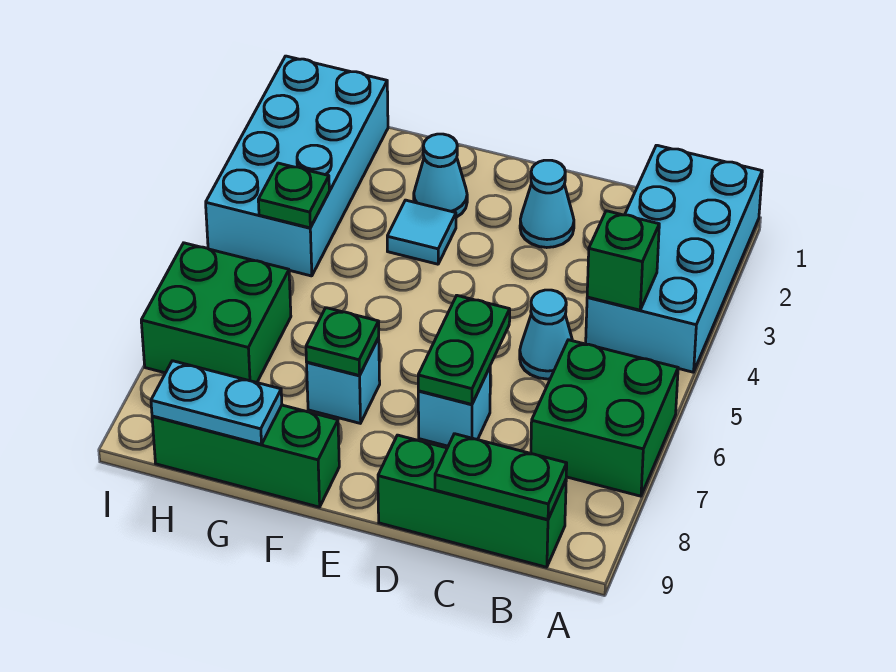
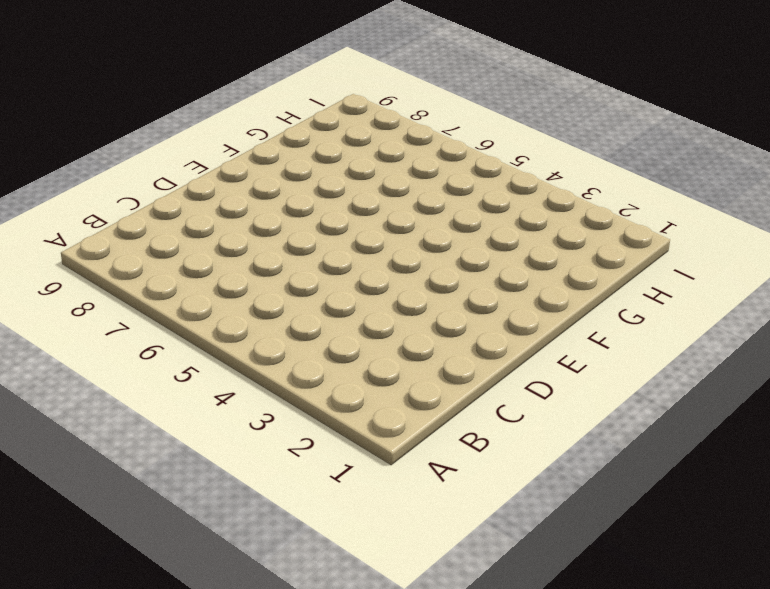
none -> cyan 2x4 brick [586,145,762,372]
none -> green 2x2 brick [531,340,678,496]
none -> green 1x3 brick [378,435,566,567]

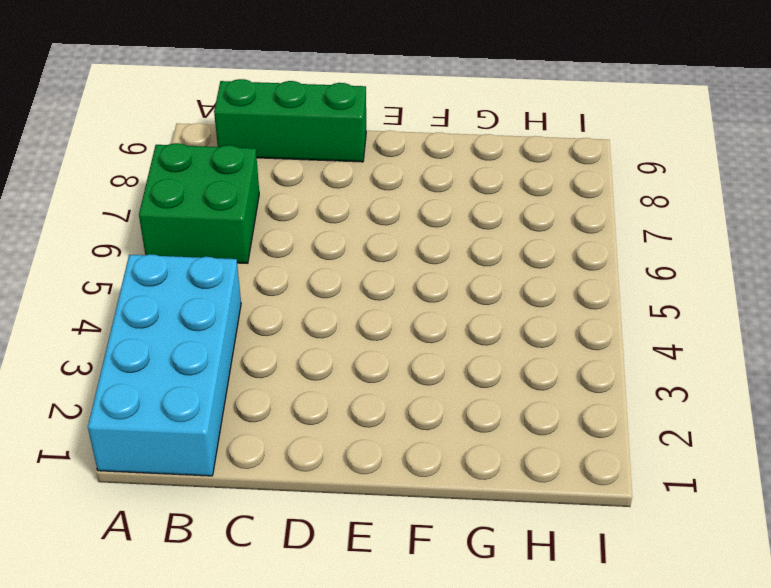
none -> cyan 1x1 cone [520,290,573,379]
none -> cyan 1x1 cone [520,160,574,248]
none -> cyan 1x1 brick [418,367,490,446]

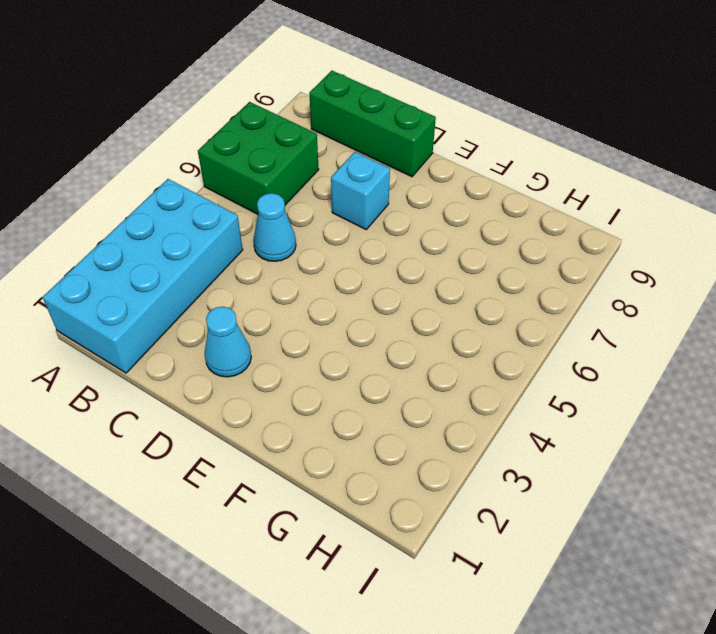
none -> cyan 1x1 cone [414,134,467,217]
none -> cyan 1x1 tile [387,200,456,264]
none -> cyan 1x1 brick [307,338,380,423]

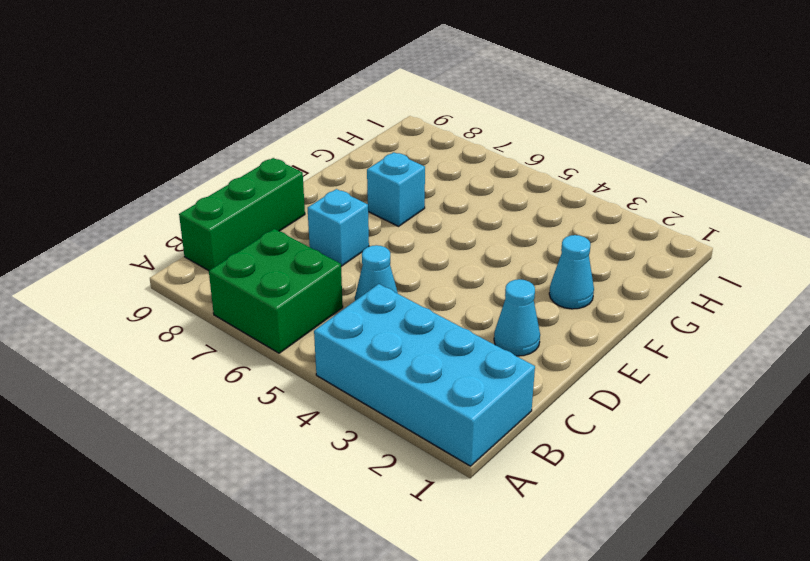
none -> cyan 1x1 tile [387,200,456,264]
none -> green 1x3 brick [152,405,339,507]
none -> cyan 2x4 brick [206,56,388,276]

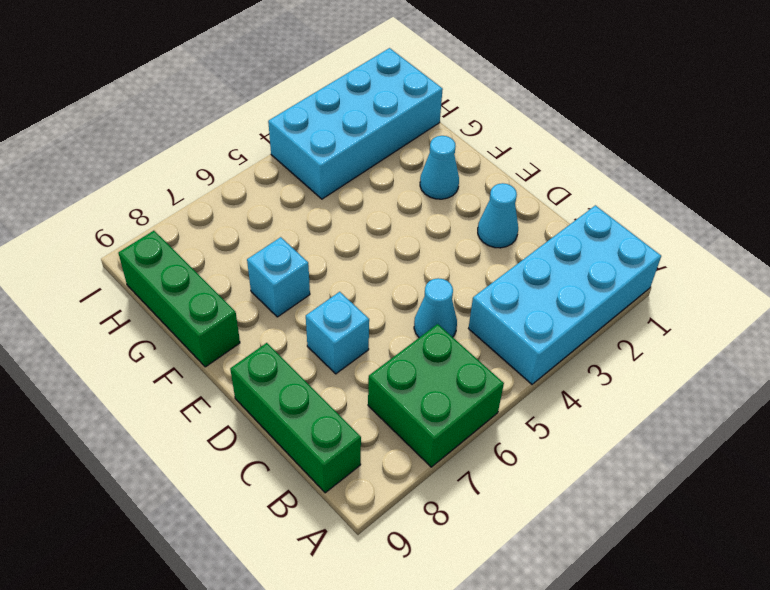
none -> cyan 1x1 tile [387,200,456,264]
none -> green 2x2 brick [141,243,291,382]
none -> green 1x1 brick [587,211,659,310]

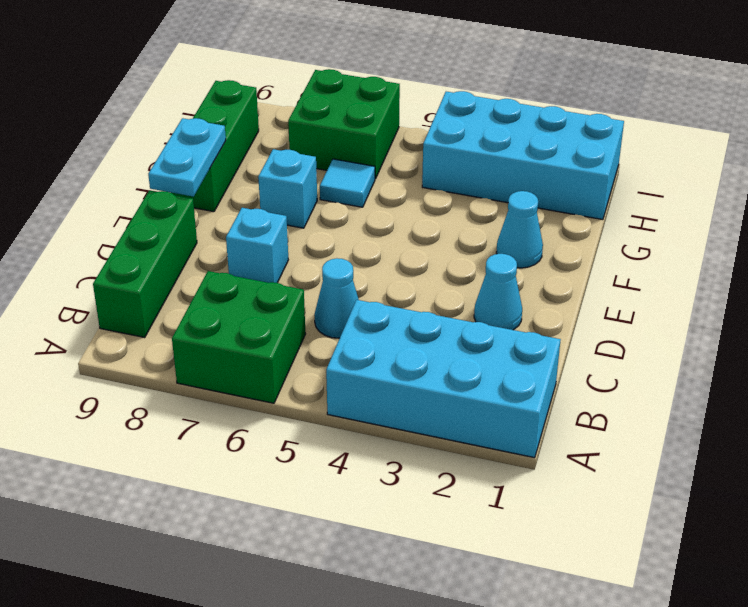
cyan 1x2 plate [148,118,226,197] -> cyan 1x2 plate moved to [151,361,282,444]
cyan 1x1 tile [320,159,375,207] -> cyan 1x1 tile moved to [387,200,456,264]
none -> green 1x1 brick [587,211,659,310]
none -> green 1x2 plate [435,434,567,520]
none -> green 1x2 plate [418,296,510,404]

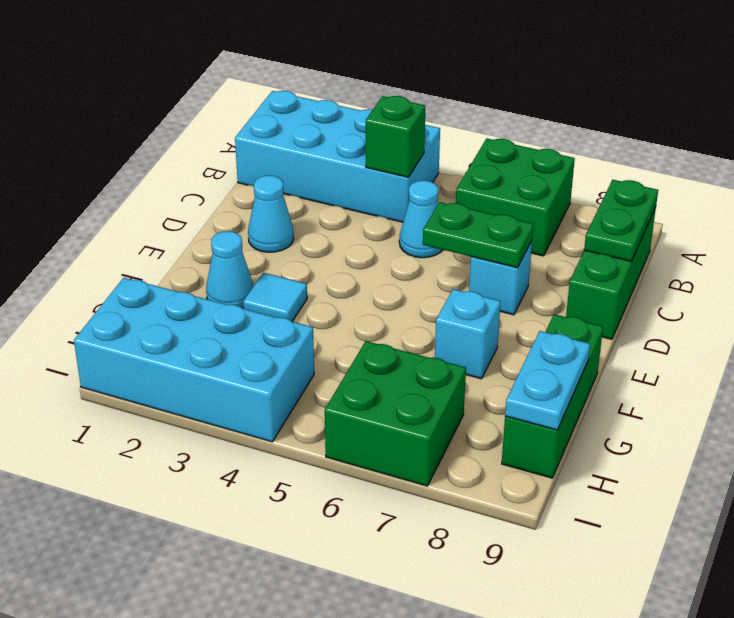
none -> green 1x1 plate [306,308,379,376]
none -> green 1x1 plate [258,163,329,228]

